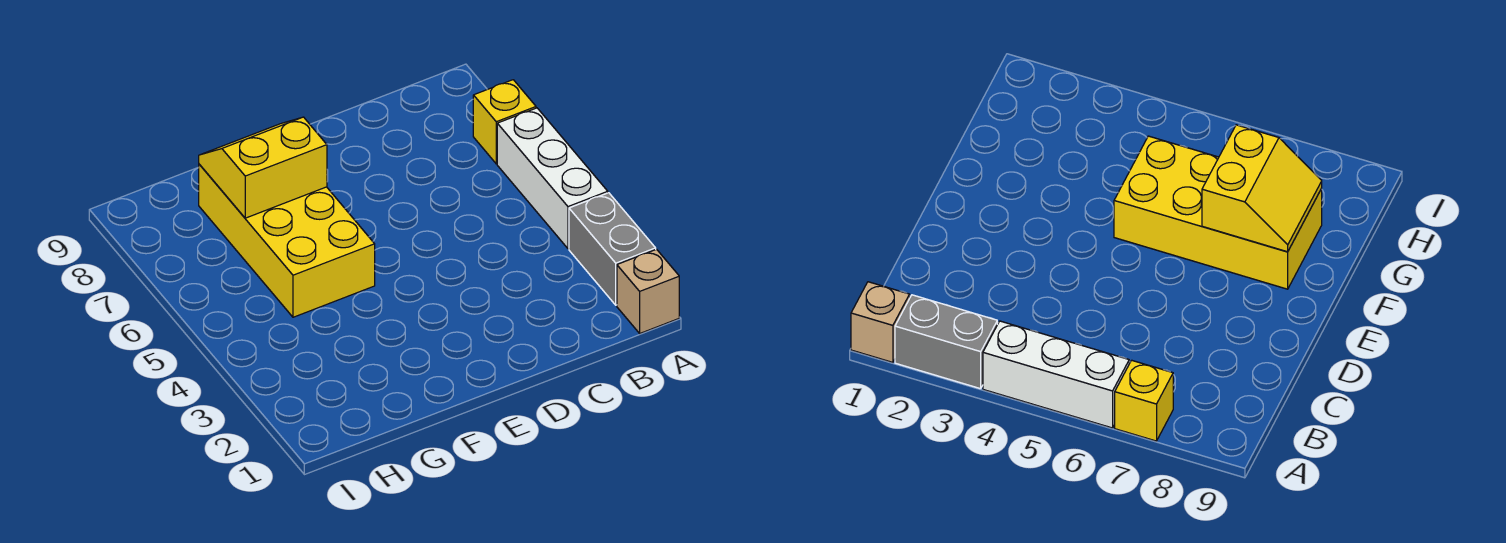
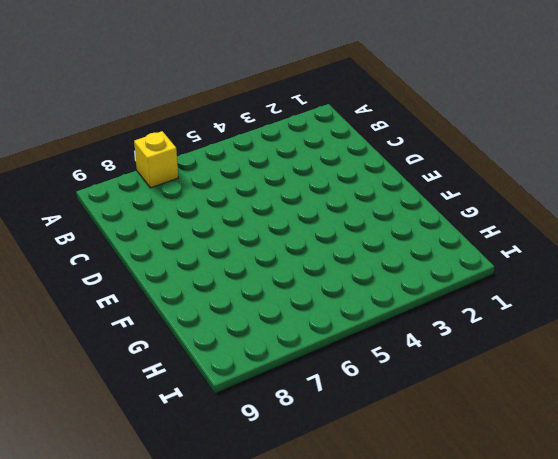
none -> tan 1x1 brick [617,249,679,333]
none -> grey 1x2 brick [569,193,656,305]

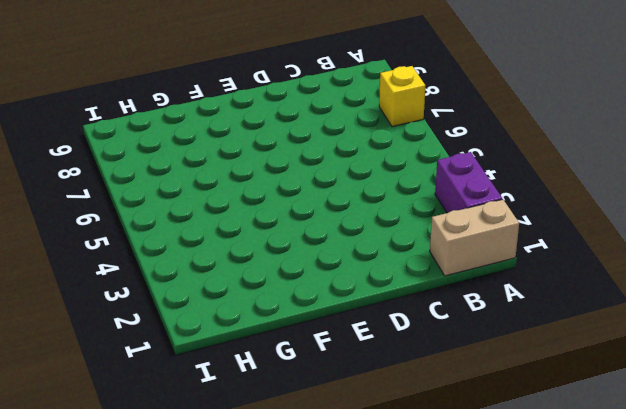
tan 1x2 brick [430,199,519,276] -> tan 1x1 brick [617,249,679,333]
purple 1x2 brick [435,152,502,213] -> grey 1x2 brick [569,193,656,305]
none -> white 1x3 brick [497,108,608,249]
none -> yellow 2x4 brick [199,164,375,317]

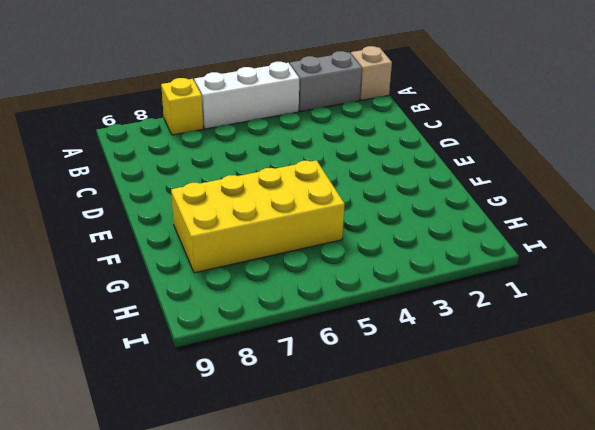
none -> yellow 2x2 slope [199,117,327,218]

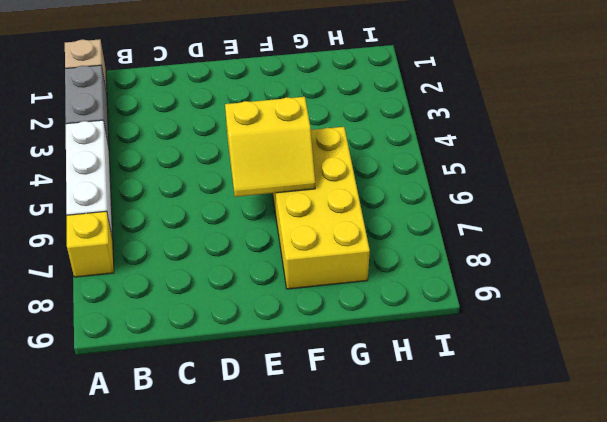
yellow 2x2 slope [225,97,315,197] -> yellow 2x2 slope moved to [199,117,327,218]

